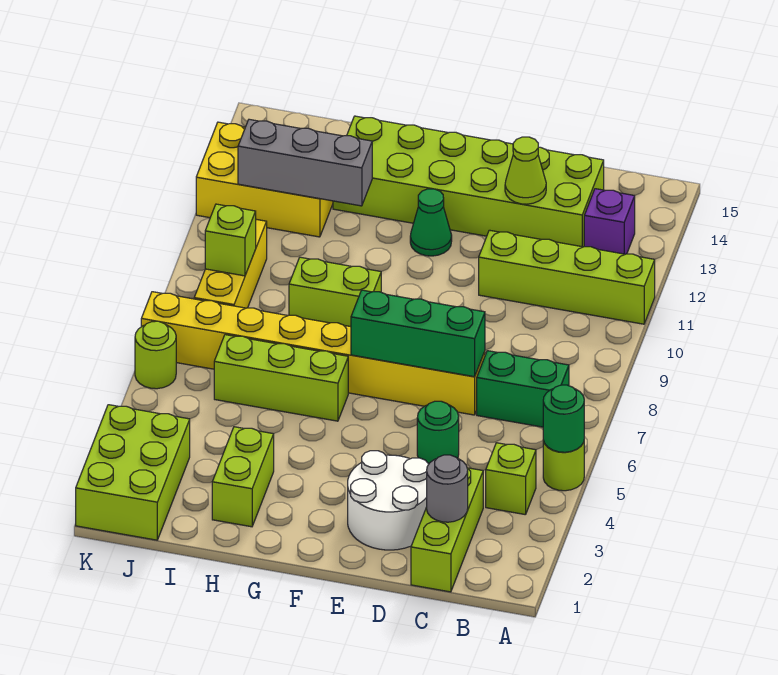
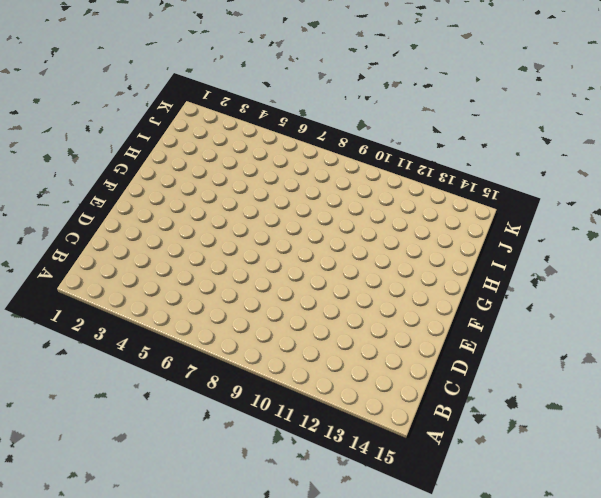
none -> lime 1x1 round brick [543,441,584,491]
none -> lime 1x4 brick [479,230,655,324]
none -> lime 1x1 brick [486,443,536,515]

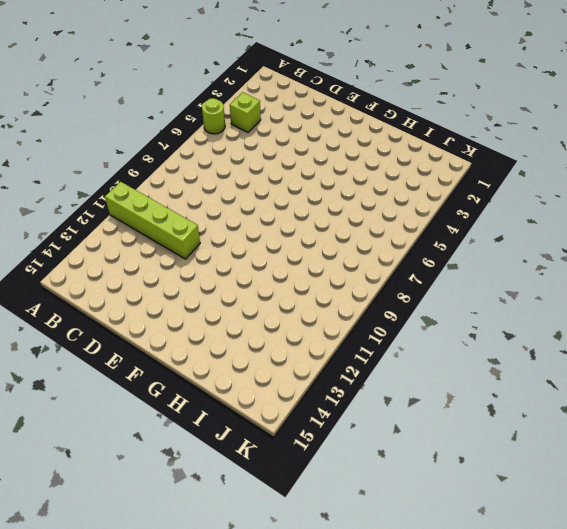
none -> green 1x2 brick [477,351,569,427]
none -> purple 1x1 brick [584,189,635,254]
none -> lime 1x3 brick [411,468,483,592]

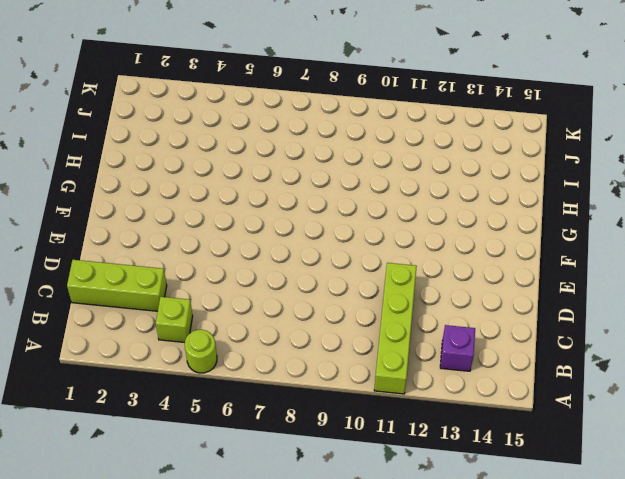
none -> green 1x2 brick [477,351,569,427]
none -> lime 2x6 brick [333,116,604,247]
none -> white 2x2 round brick [348,451,429,550]

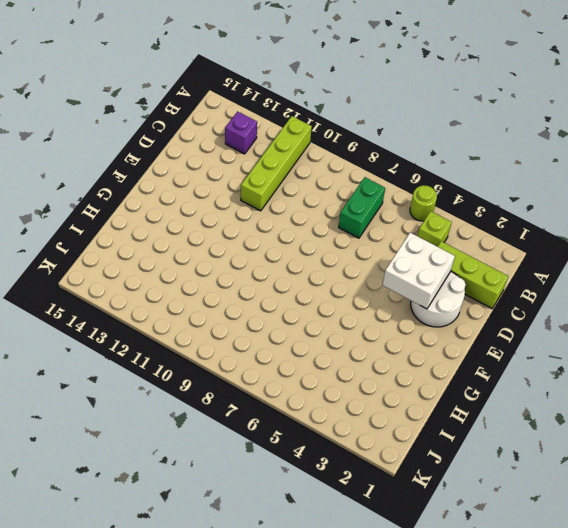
white 2x2 brick [382,233,455,309] -> none
none -> lime 2x6 brick [333,116,604,247]
none -> green 1x1 round brick [417,401,459,464]
none -> yellow 1x8 brick [141,292,485,415]

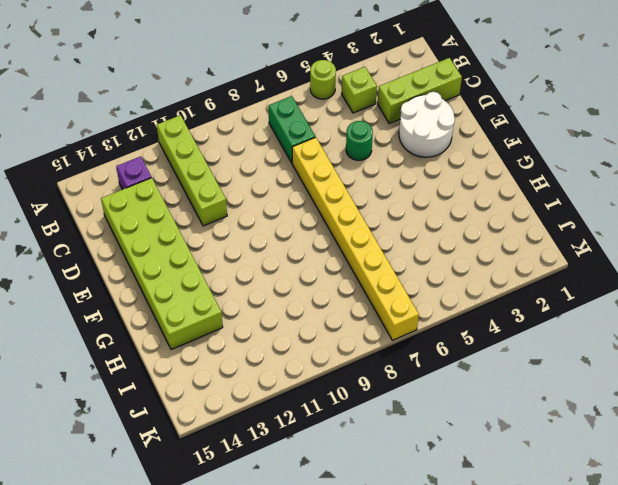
none -> green 1x1 cone [410,189,452,256]
none -> lime 1x3 brick [214,335,348,421]
none -> lime 1x2 brick [289,257,381,327]

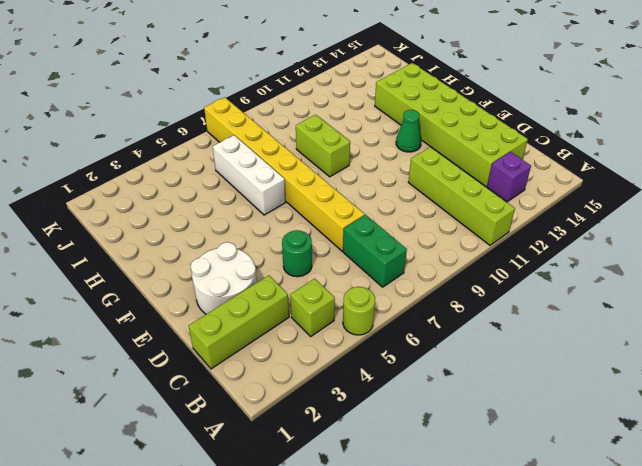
white 1x3 brick [213,135,286,215] -> lime 1x3 brick [214,335,348,421]
none -> lime 1x2 brick [212,427,274,527]
none -> yellow 2x3 brick [196,122,333,237]
none -> lime 2x3 brick [76,405,190,540]

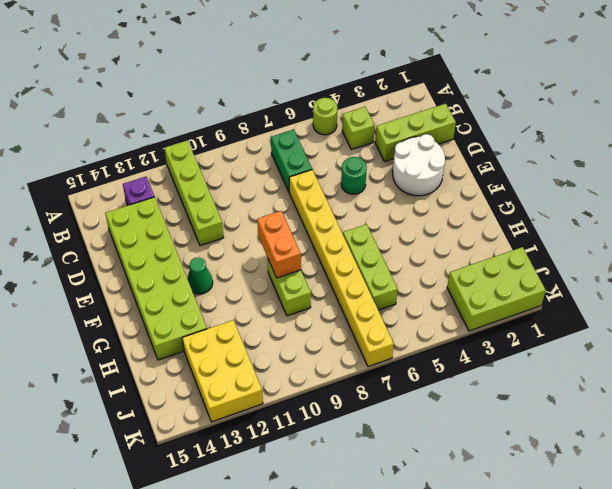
orange 1x2 brick [257,211,301,278] -> none
none -> lime 1x2 brick [212,427,274,527]
none -> yellow 1x3 brick [194,219,267,308]
none -> lime 1x1 round brick [135,321,176,389]

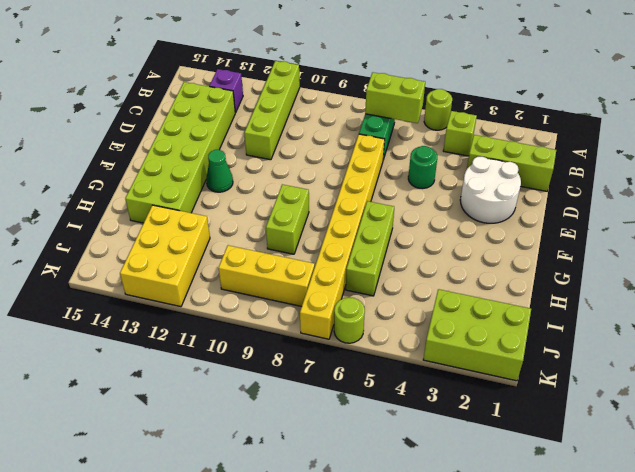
lime 1x2 brick [365,72,425,123] -> lime 1x2 brick moved to [212,427,274,527]
none -> green 1x1 round brick [543,385,584,452]
none -> grey 1x1 round brick [427,455,468,522]
none -> green 1x3 brick [351,290,485,377]

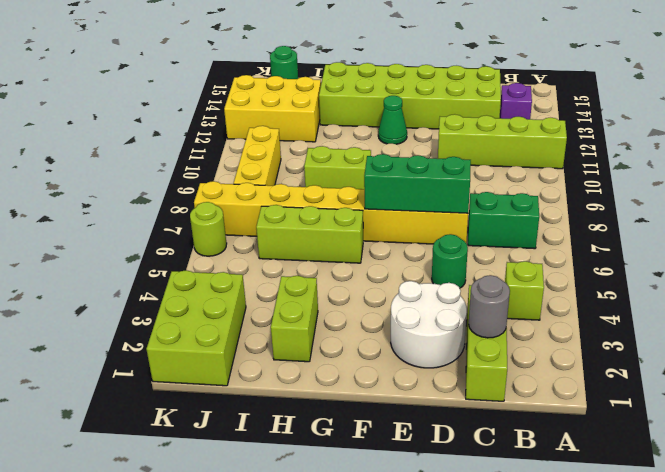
green 1x1 round brick [270,46,298,79] -> green 1x1 round brick moved to [543,385,584,452]
none -> lime 1x1 round brick [543,441,584,491]
none -> lime 1x1 cone [505,137,546,204]
none -> grey 1x3 brick [238,119,372,206]

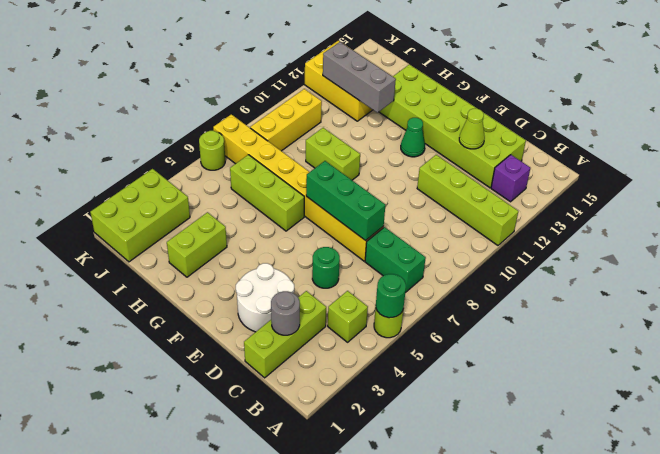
none -> lime 1x1 brick [205,204,256,276]

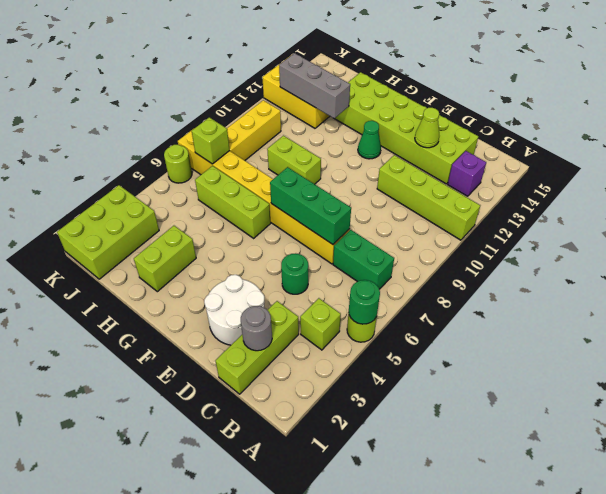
lime 1x1 brick [192,117,230,164] -> lime 1x1 brick moved to [205,204,256,276]

